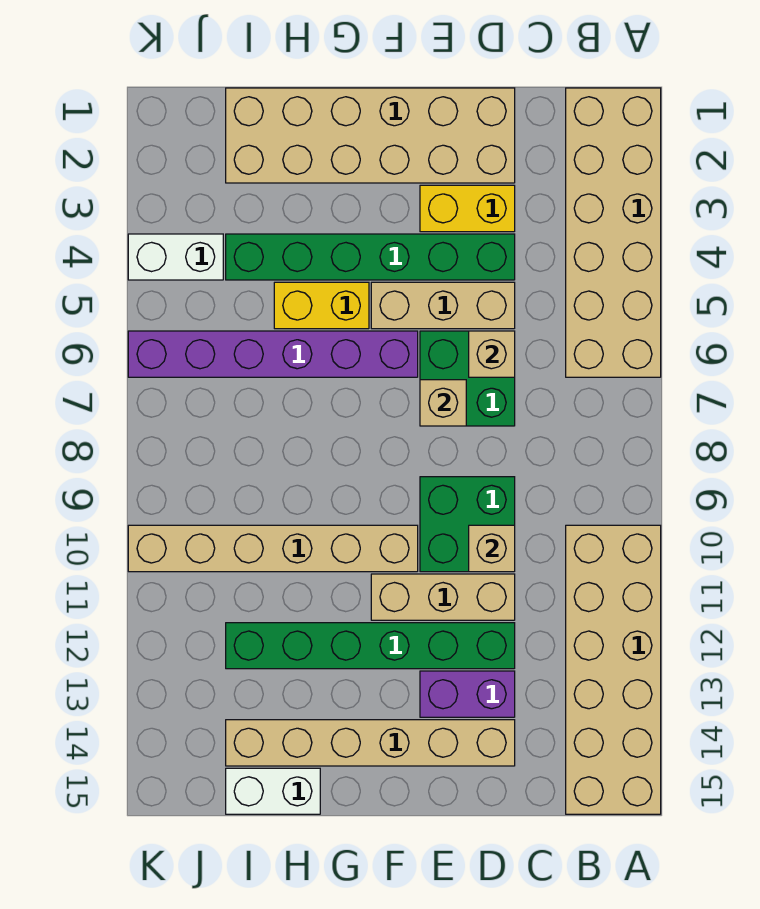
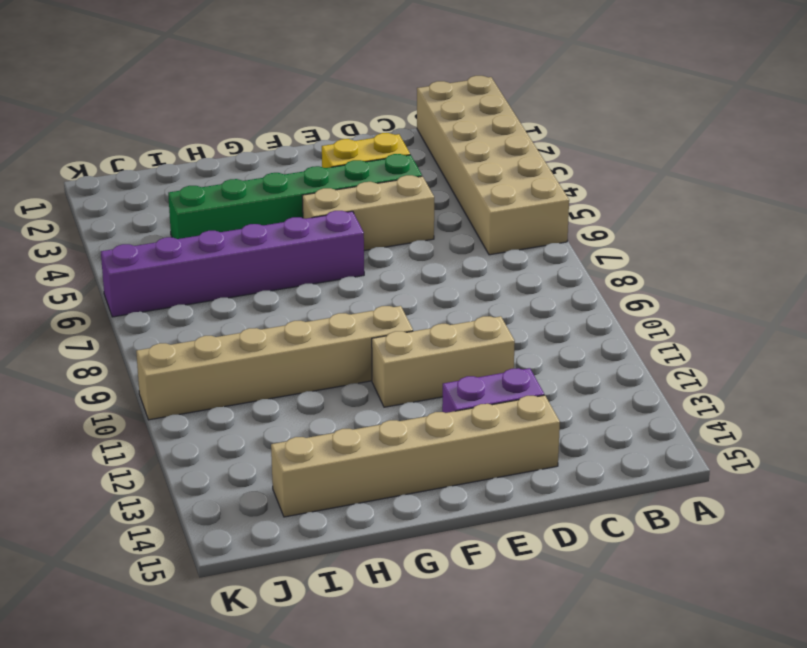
none -> tan 2x6 brick [566,525,661,814]
none -> tan 2x6 brick [226,88,515,183]
none -> green 2x2 brick [420,331,515,426]

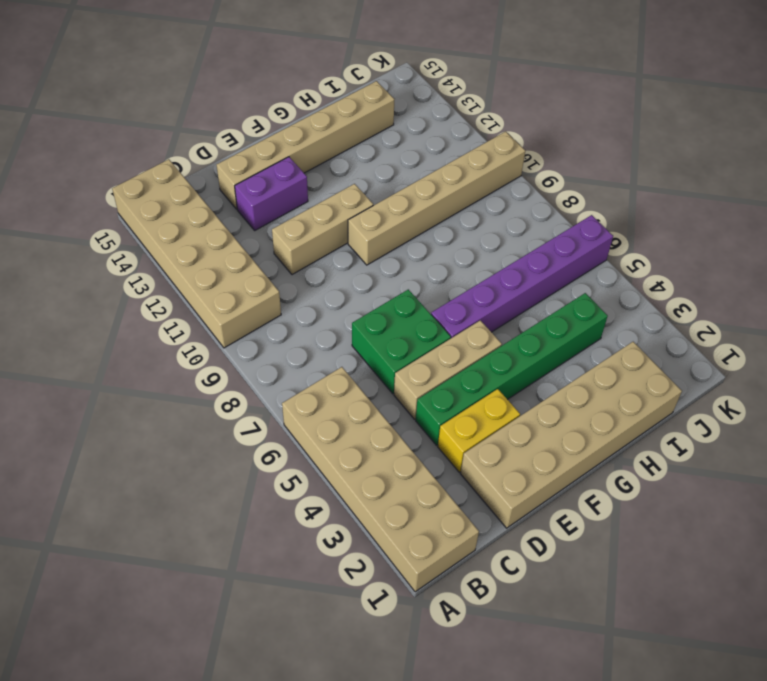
none -> green 2x2 brick [420,477,515,572]
none -> green 1x6 brick [226,623,515,669]
none -> yellow 1x2 brick [274,282,369,329]

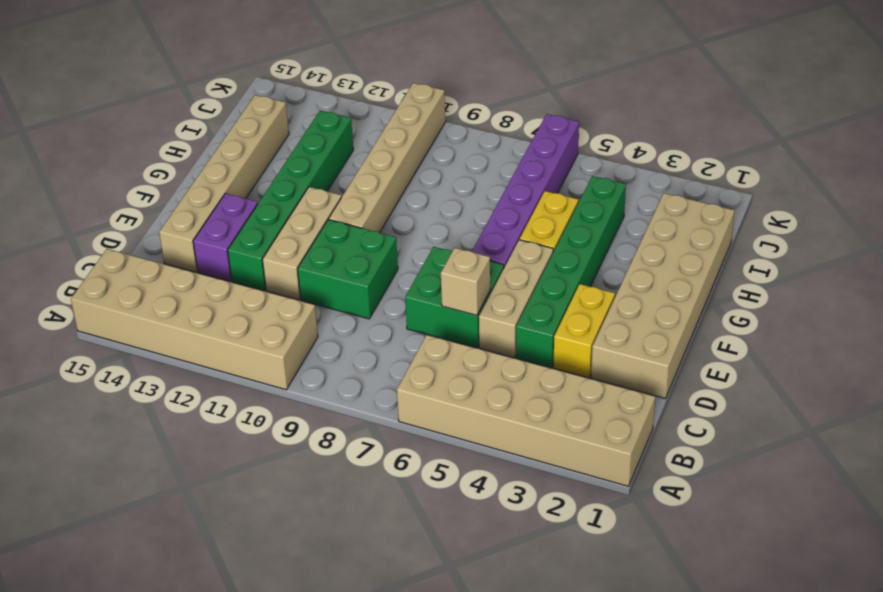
none -> white 1x2 brick [226,768,320,814]
none -> white 1x2 brick [128,234,223,280]
none -> tan 1x1 brick [469,525,515,572]

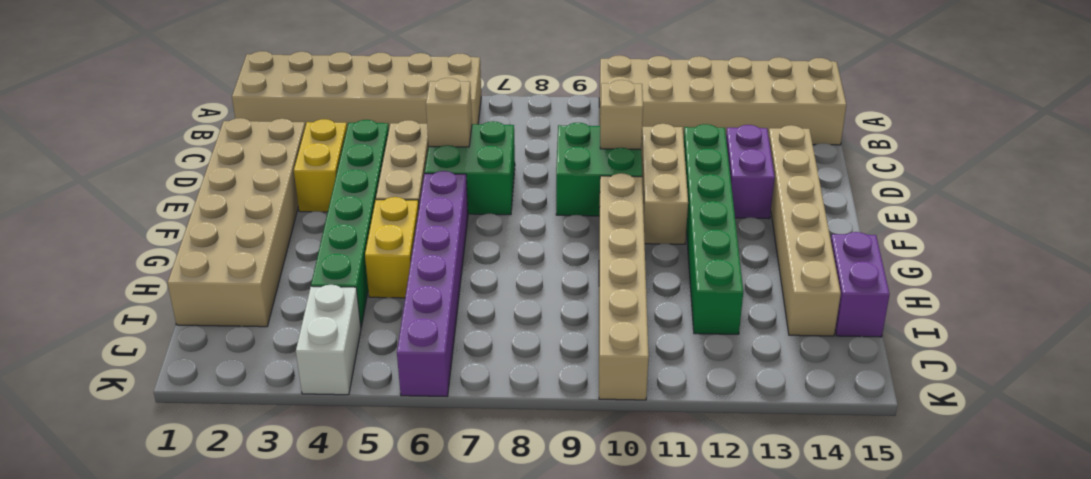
purple 1x2 brick [831,232,890,337] -> white 1x2 brick [226,768,320,814]
none -> tan 1x1 brick [420,380,466,426]

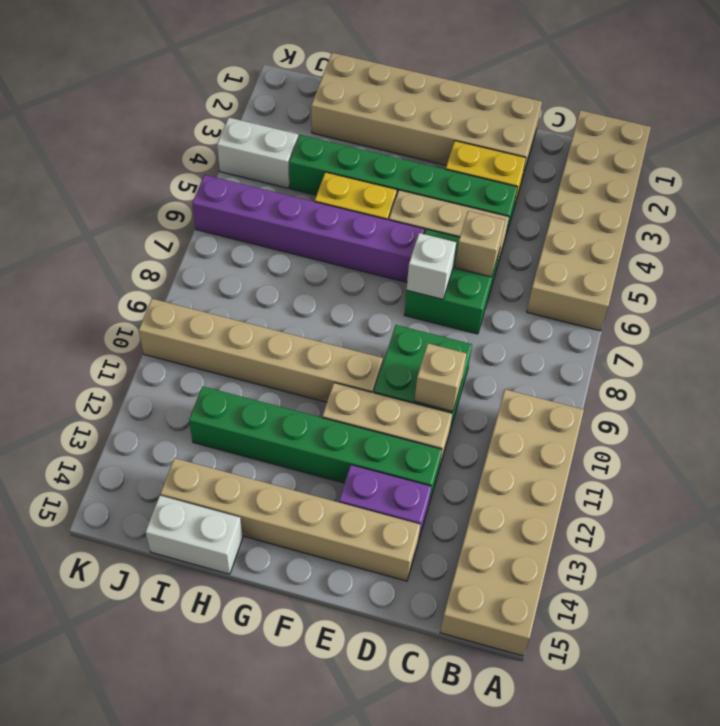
white 1x1 brick [407,233,456,299] -> tan 1x1 brick [420,380,466,426]

